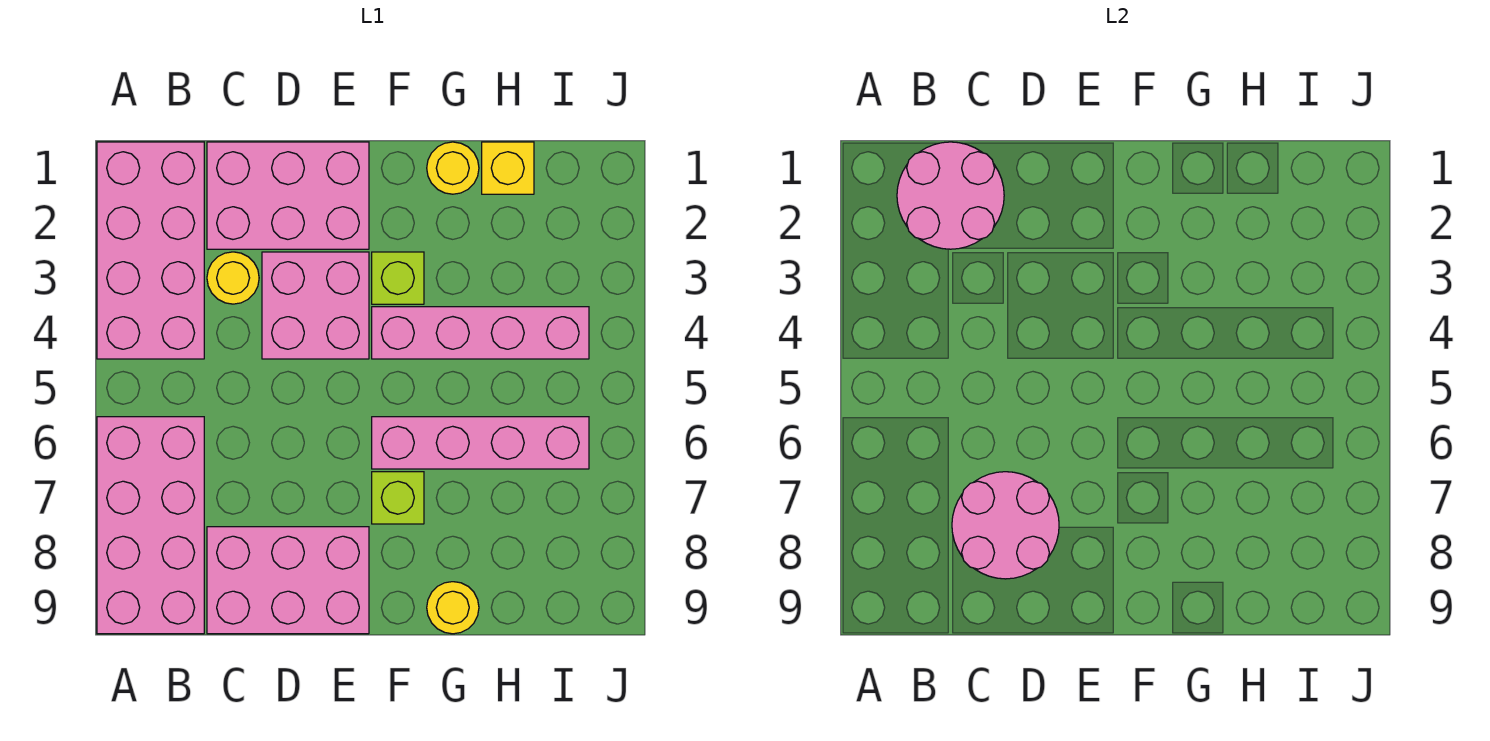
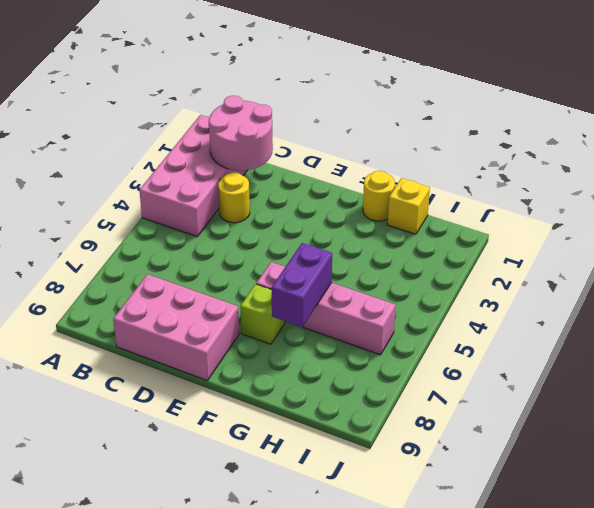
purple 1x2 brick [272,243,332,327] -> none
none -> pink 2x4 brick [97,417,204,634]
none -> pink 2x3 brick [207,142,369,249]
none -> pink 2x2 brick [262,252,369,359]

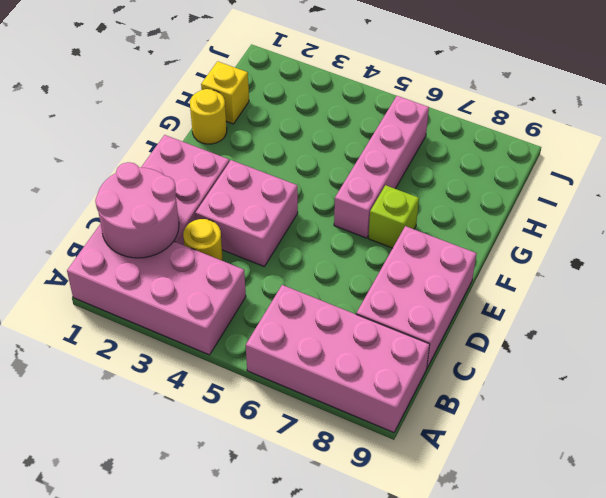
none -> lime 1x1 brick [372,252,424,304]
none -> pink 1x4 brick [372,307,589,359]
none -> yellow 1x1 round brick [427,582,479,634]

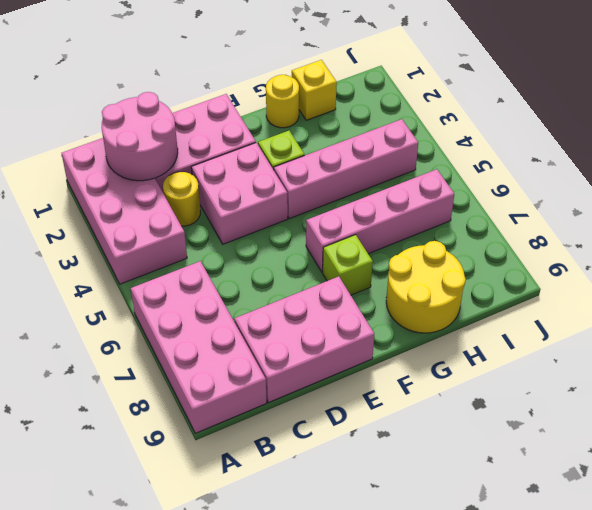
yellow 2x2 round brick [386,241,466,333] -> yellow 1x1 round brick [427,582,479,634]
none -> pink 2x2 round brick [952,472,1059,579]

